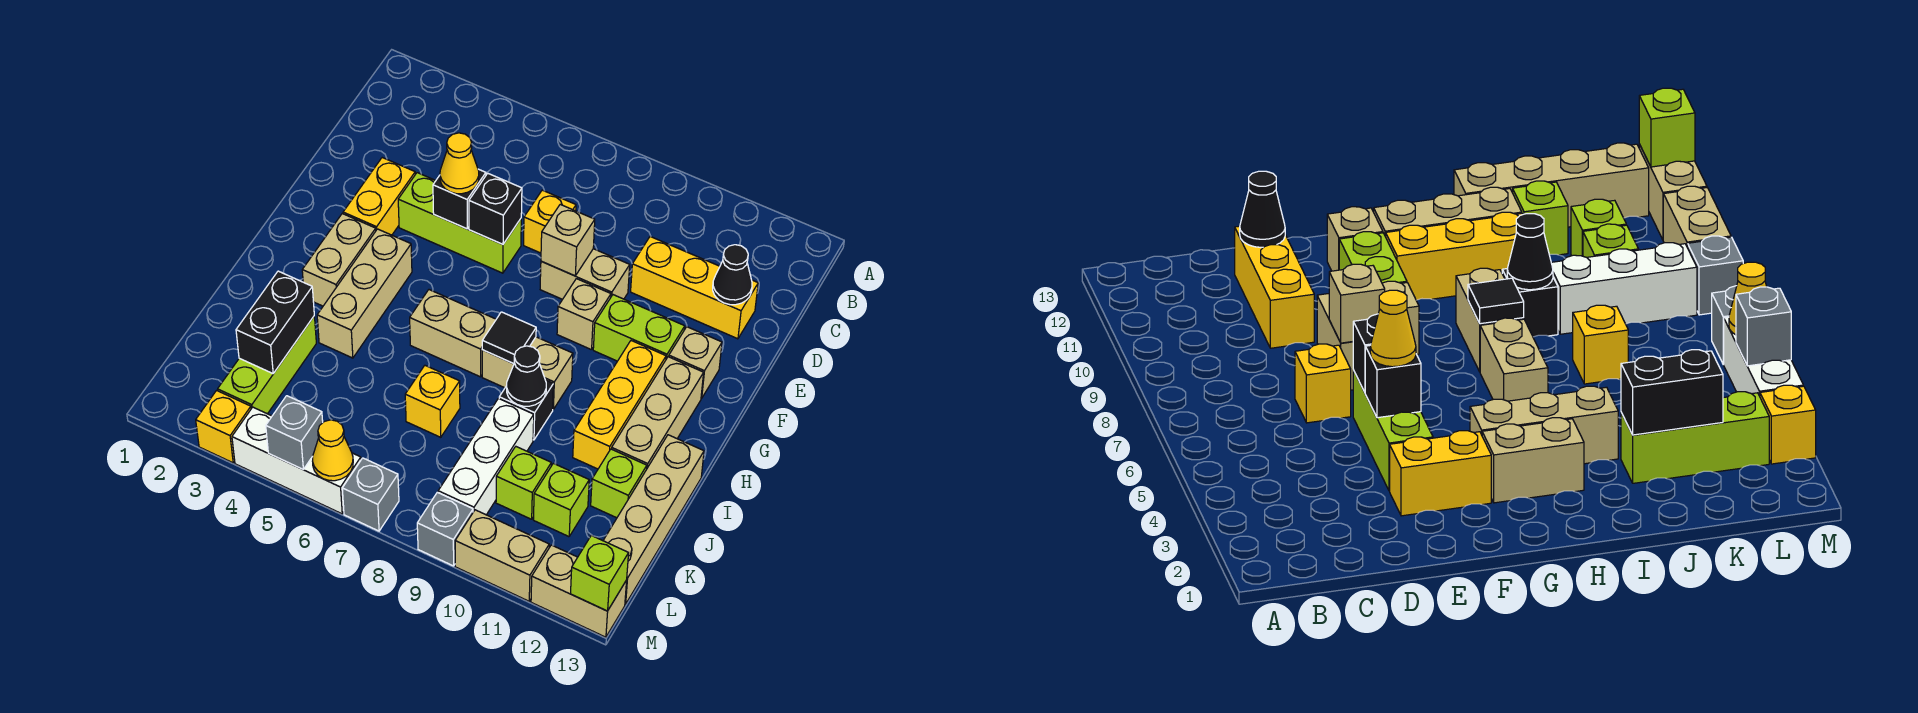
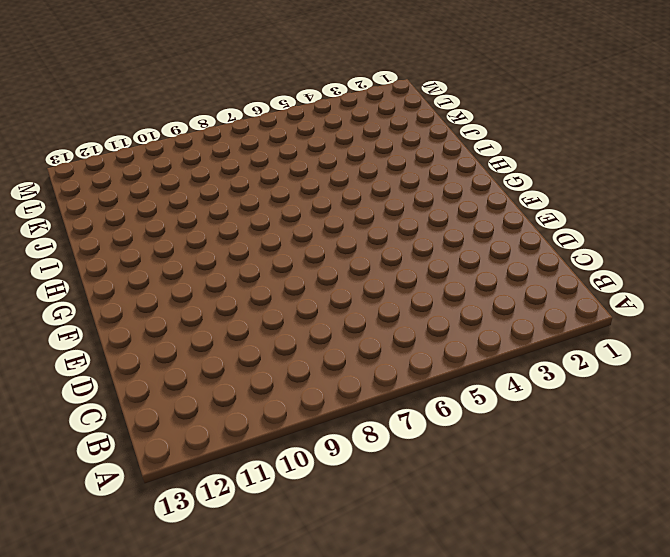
none -> yellow 1x1 brick [524,190,576,253]
none -> yellow 1x3 brick [631,237,758,339]
none -> yellow 1x2 brick [343,158,415,235]
none -> lime 1x3 brick [398,173,521,273]

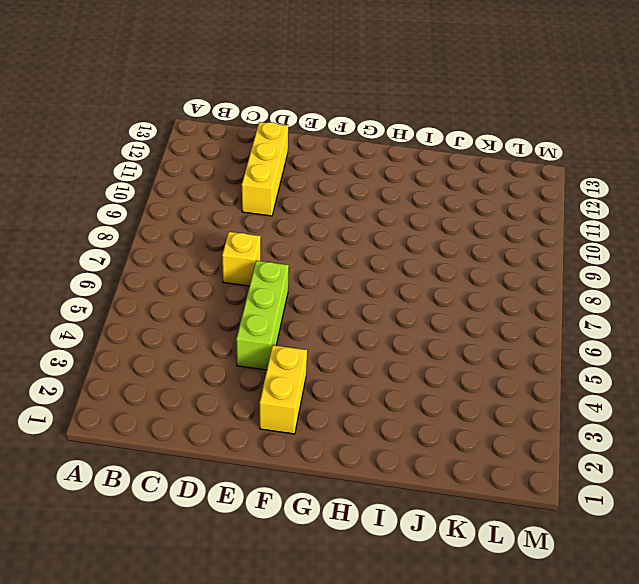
yellow 1x2 brick [260,345,307,434] -> yellow 1x2 brick turned to [343,158,415,235]
none -> tan 1x2 brick [540,249,630,299]
none -> tan 1x1 brick [557,279,611,350]
none -> lime 1x2 brick [593,295,685,361]
none -> tan 1x1 brick [669,327,722,398]

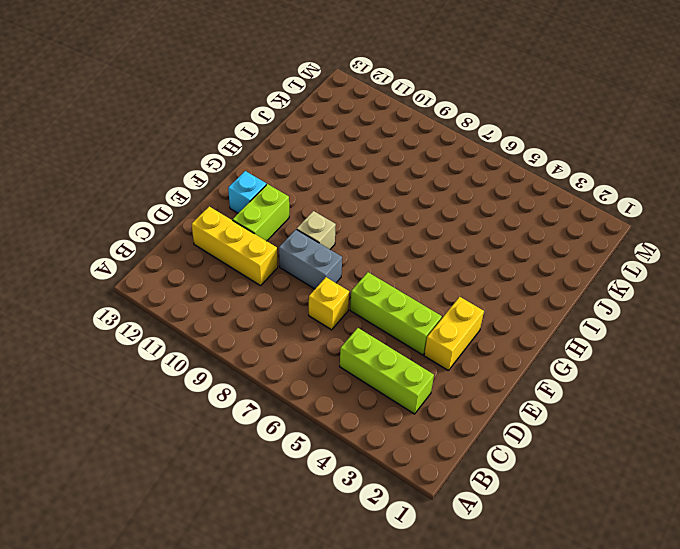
lime 1x3 brick [340,328,434,414] -> lime 1x3 brick turned to [218,316,316,414]
grey 1x2 brick [279,229,342,289] -> tan 1x2 brick [540,249,630,299]
lime 1x2 brick [233,184,289,241] -> lime 1x2 brick turned to [593,295,685,361]
cyan 1x1 brick [228,171,266,213] -> tan 1x1 brick [669,327,722,398]
none -> tan 1x2 brick [302,214,376,306]
none -> tan 1x3 brick [317,229,412,358]
none -> yellow 1x3 brick [573,341,666,469]
none -> tan 1x3 brick [612,357,704,468]

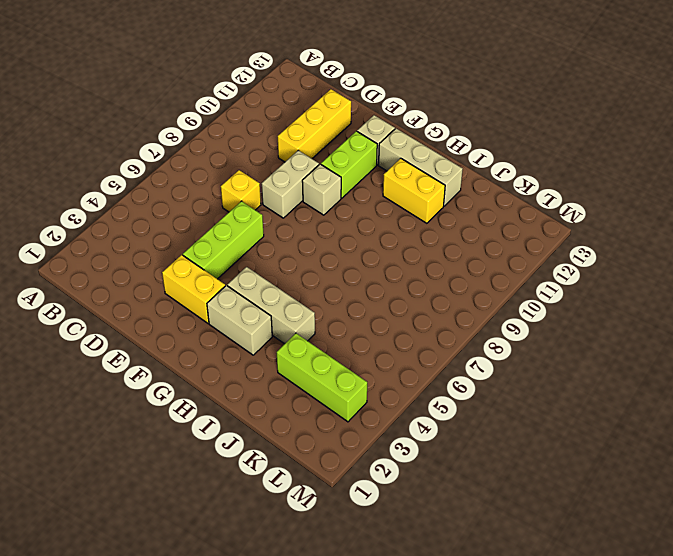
yellow 1x2 brick [383,158,445,223] -> yellow 1x3 brick [573,341,666,469]
none -> tan 1x2 brick [410,290,496,377]
none -> tan 1x2 brick [482,337,573,409]
none -> black 1x1 brick [499,380,553,440]
none -> tan 1x4 brick [603,435,704,604]

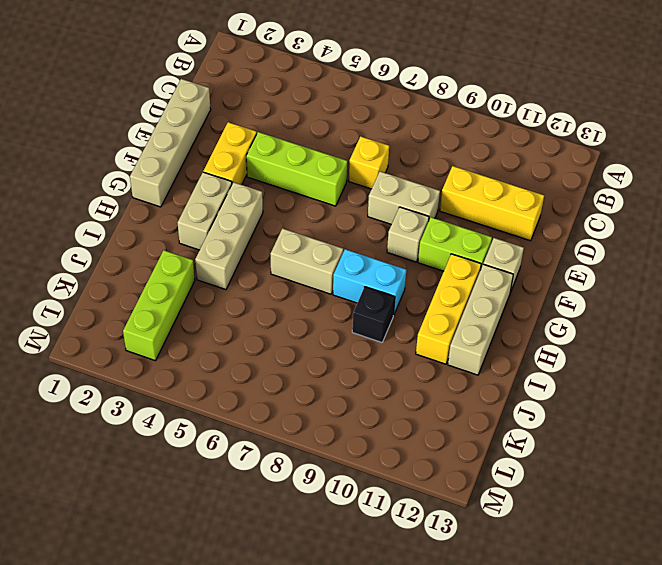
tan 1x4 brick [130,79,211,207] -> tan 1x4 brick moved to [603,435,704,604]
cyan 1x2 brick [333,249,406,314] -> tan 1x2 brick [482,337,573,409]
none -> yellow 1x1 brick [405,366,460,437]
none -> white 1x3 brick [438,399,534,515]
none -> lime 1x1 brick [591,449,647,518]
none -> lime 1x1 brick [496,447,551,519]

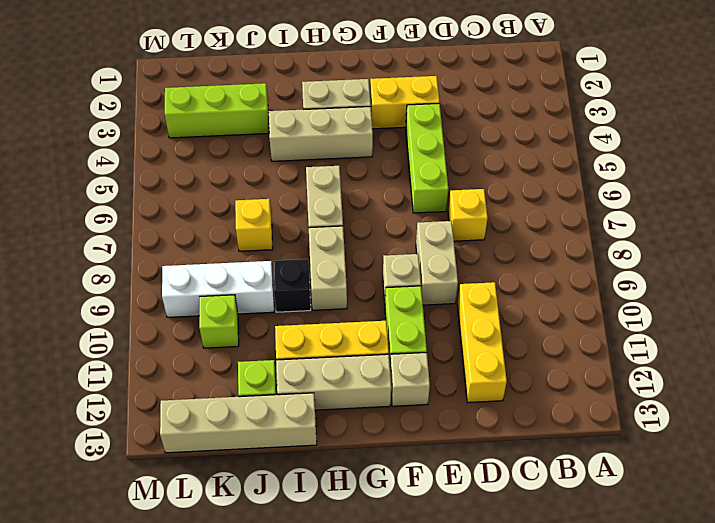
none -> lime 1x1 brick [533,463,589,537]
none -> yellow 1x1 brick [196,391,251,463]
none -> white 1x3 brick [232,407,361,514]
none -> grey 1x1 brick [342,458,399,531]

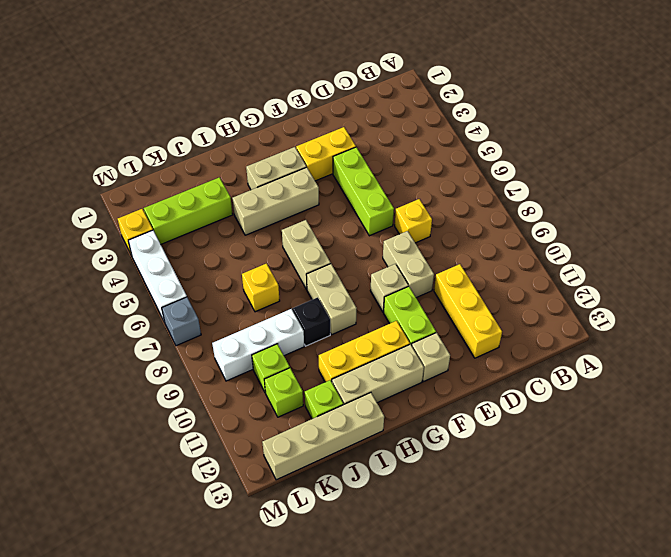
none -> grey 1x1 brick [417,492,473,566]
none -> tan 1x2 brick [455,510,549,601]
none -> tan 1x2 brick [531,545,627,637]
none -> black 1x1 cone [713,245,752,305]

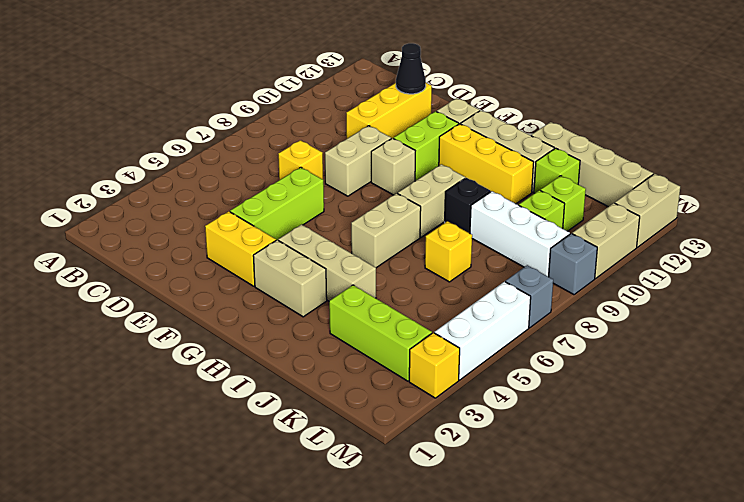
none -> black 1x1 brick [433,169,486,229]
none -> black 1x1 brick [469,173,522,244]
none -> tan 1x1 brick [541,204,595,276]
none -> black 1x1 tile [482,312,536,364]

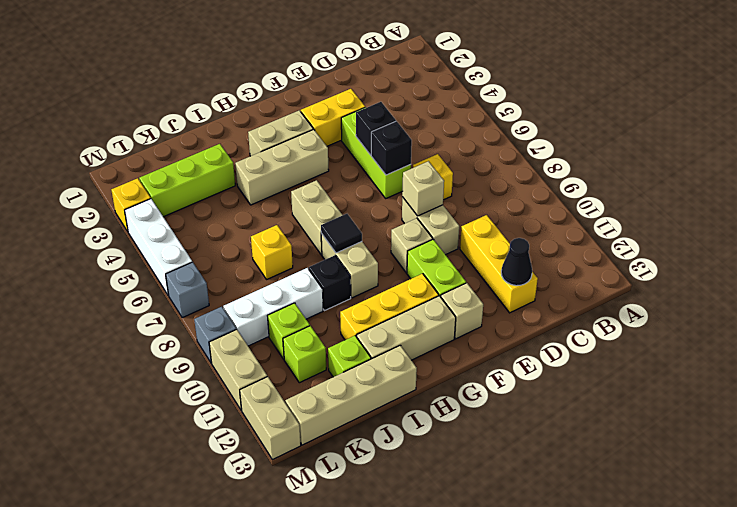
none -> black 1x1 cone [507,346,546,406]
none -> black 1x2 brick [236,271,314,373]
none -> grey 1x1 brick [266,396,323,469]
none -> yellow 1x1 cone [313,420,353,481]

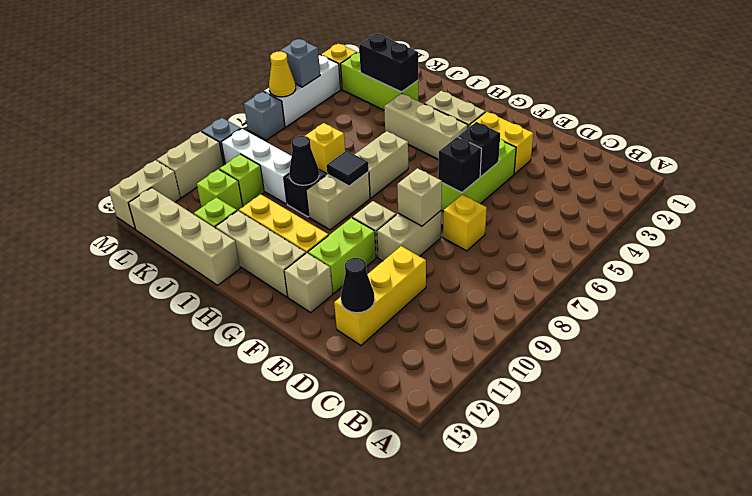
none -> lime 1x1 brick [571,535,629,611]
none -> yellow 1x1 cone [440,133,479,194]

